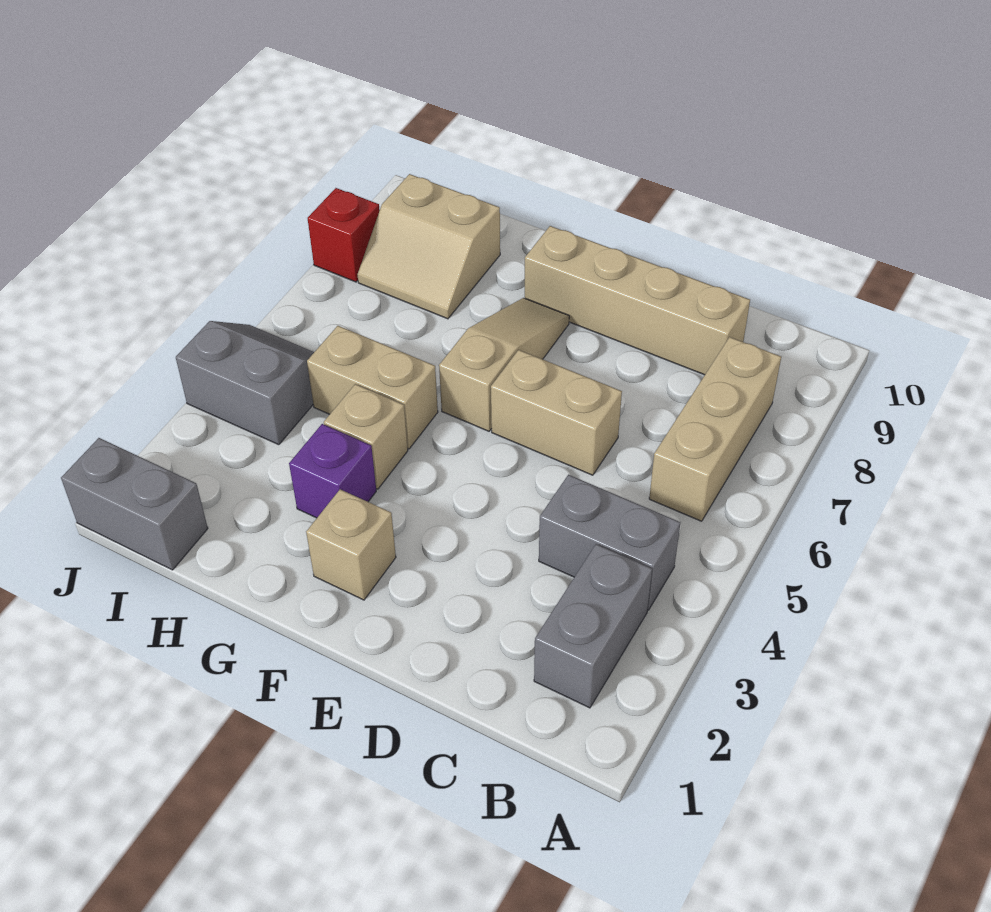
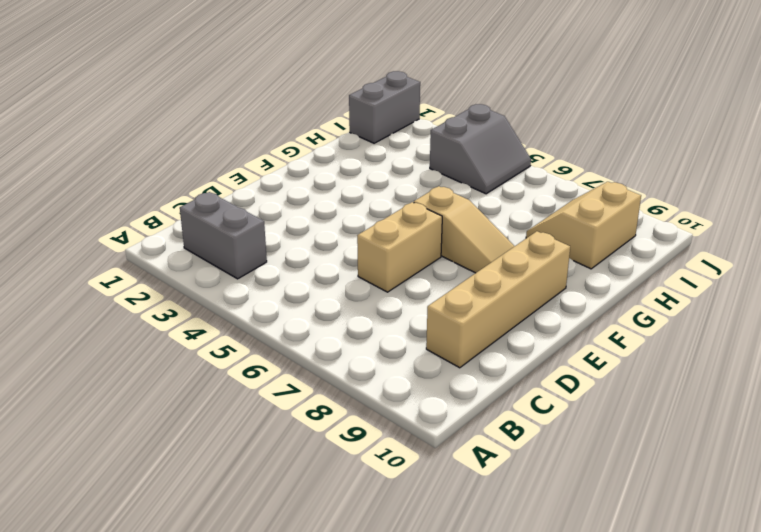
none -> grey 1x2 brick [539,475,680,610]
none -> tan 1x3 brick [649,337,781,521]
none -> tan 1x1 brick [306,489,396,600]

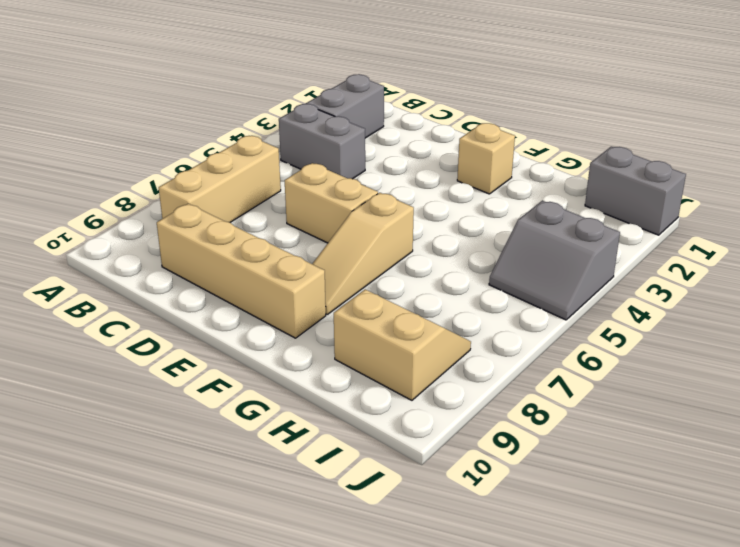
none -> purple 1x1 brick [289,424,376,518]
none -> tan 1x1 brick [324,384,408,489]
none -> tan 1x2 brick [307,326,438,449]

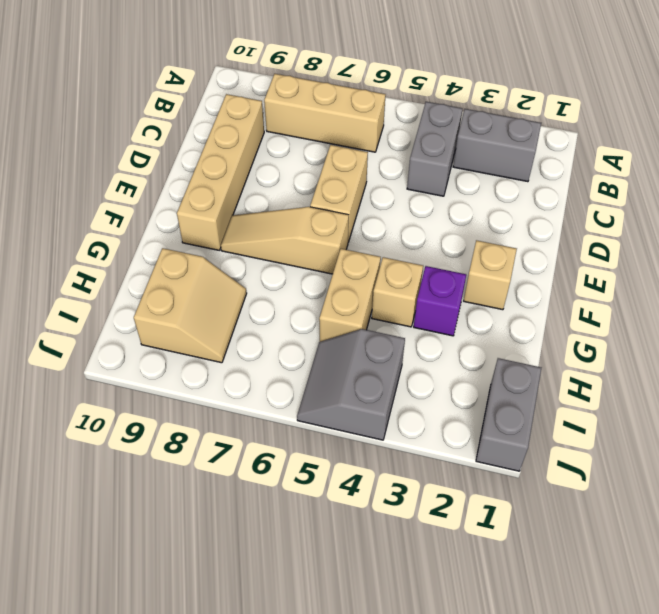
none -> red 1x1 brick [308,188,380,282]

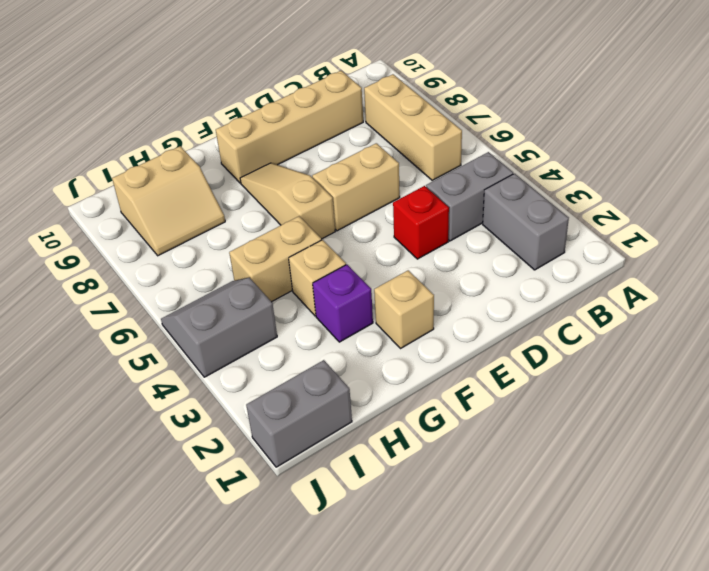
red 1x1 brick [393,186,449,259] -> red 1x1 brick moved to [308,188,380,282]

